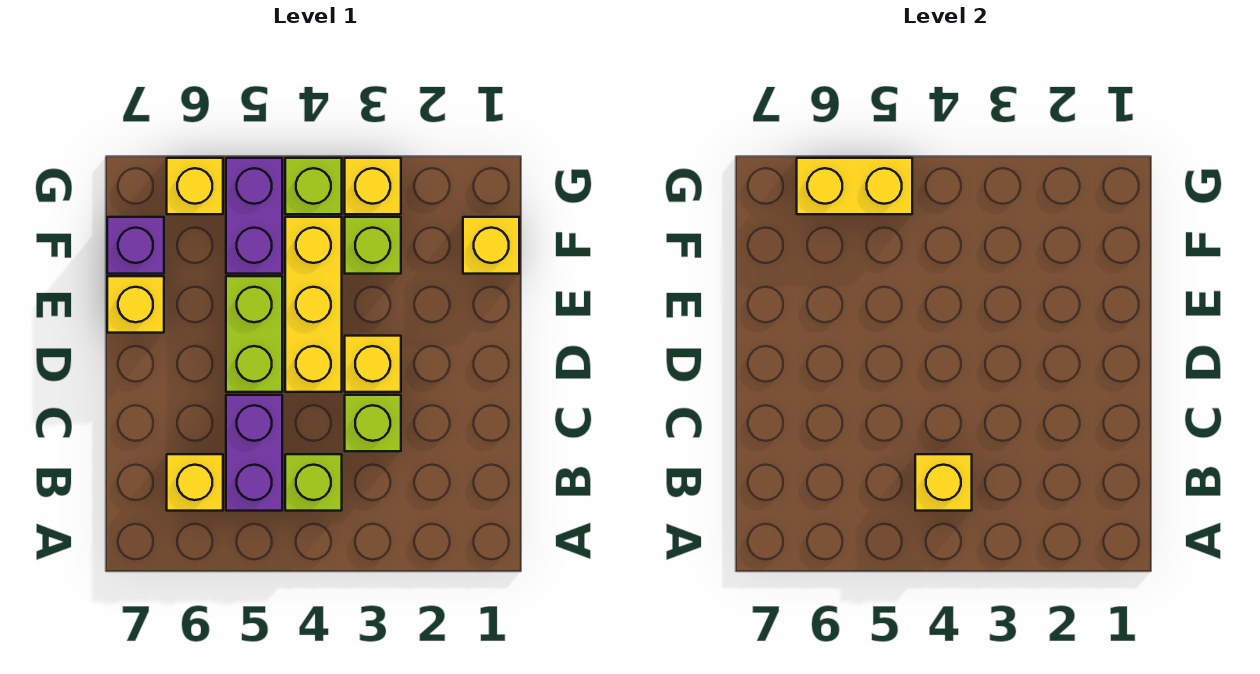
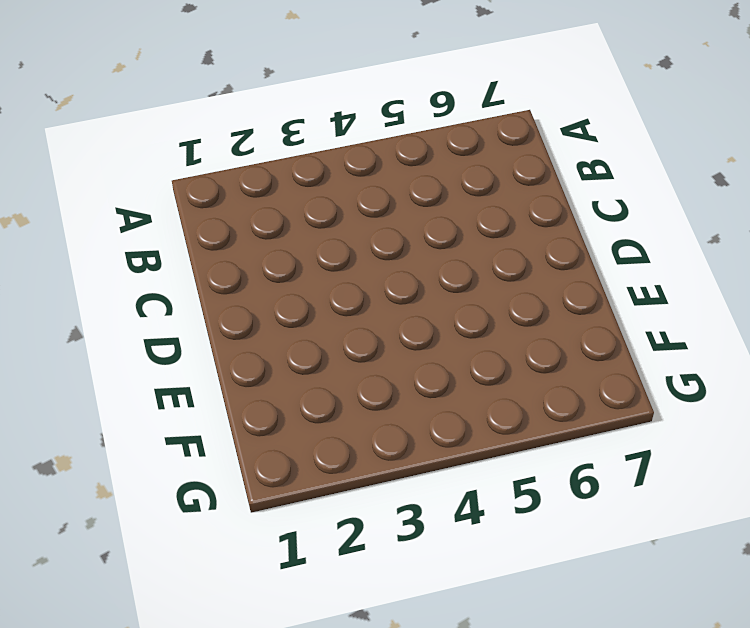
none -> lime 1x1 brick [285,454,342,511]
none -> purple 1x2 brick [226,395,282,511]
none -> yellow 1x1 brick [167,454,223,511]

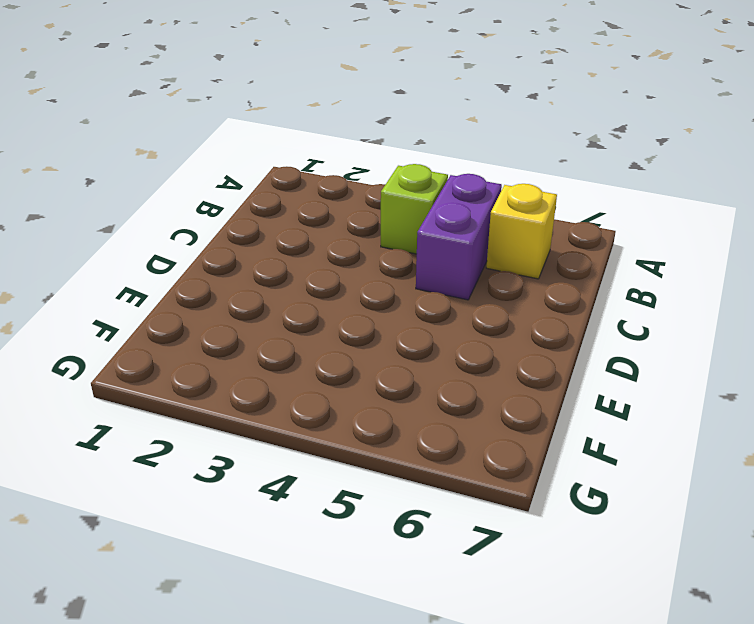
none -> lime 1x1 brick [345,395,401,451]
none -> yellow 1x1 brick [345,336,401,392]
none -> yellow 1x3 brick [285,217,342,392]

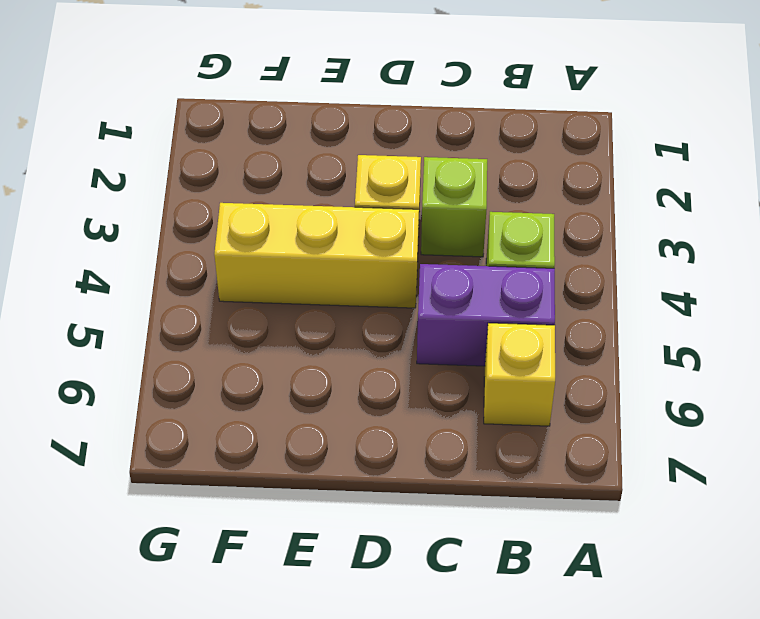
none -> lime 1x2 brick [226,276,282,392]
none -> yellow 1x1 brick [107,276,164,333]
none -> yellow 1x1 brick [463,217,519,274]

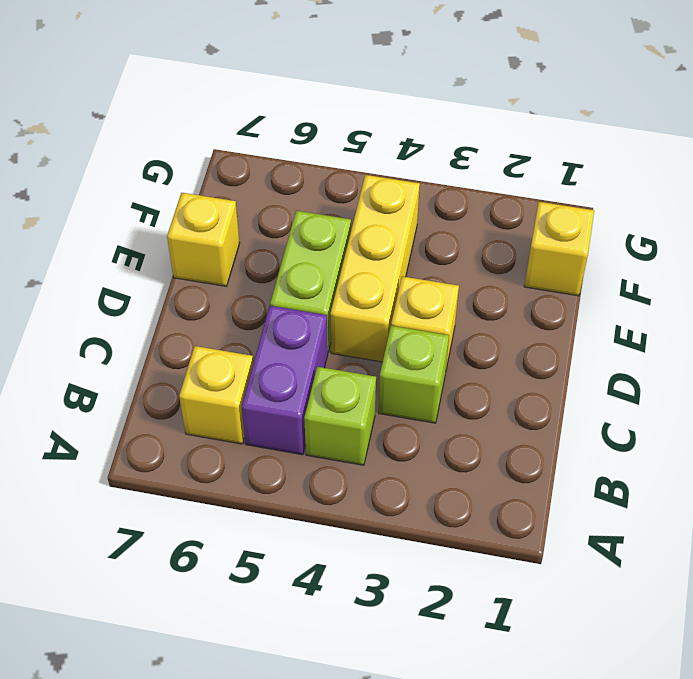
none -> lime 1x1 brick [345,217,401,274]
none -> purple 1x2 brick [226,158,282,274]
none -> purple 1x1 brick [107,217,164,274]

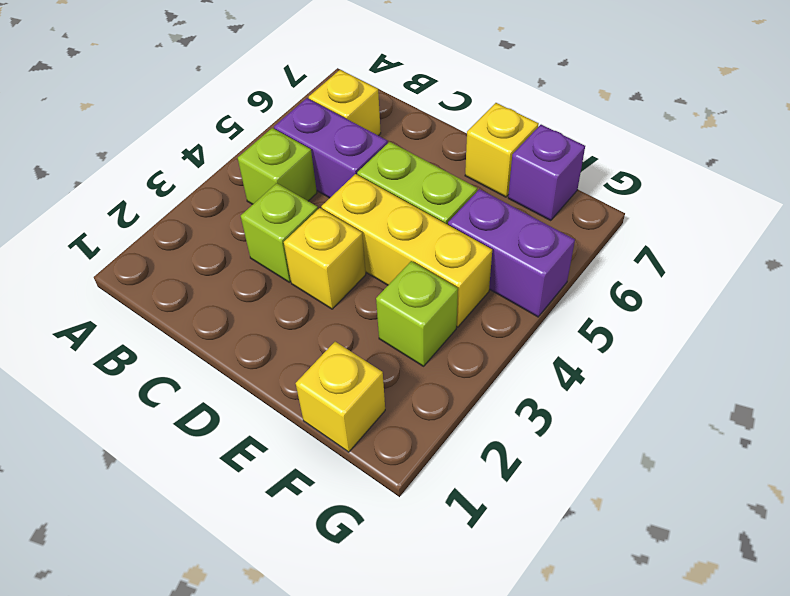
none -> yellow 1x1 brick [345,158,401,214]
none -> lime 1x1 brick [285,158,342,214]
none -> yellow 1x1 brick [167,158,223,214]

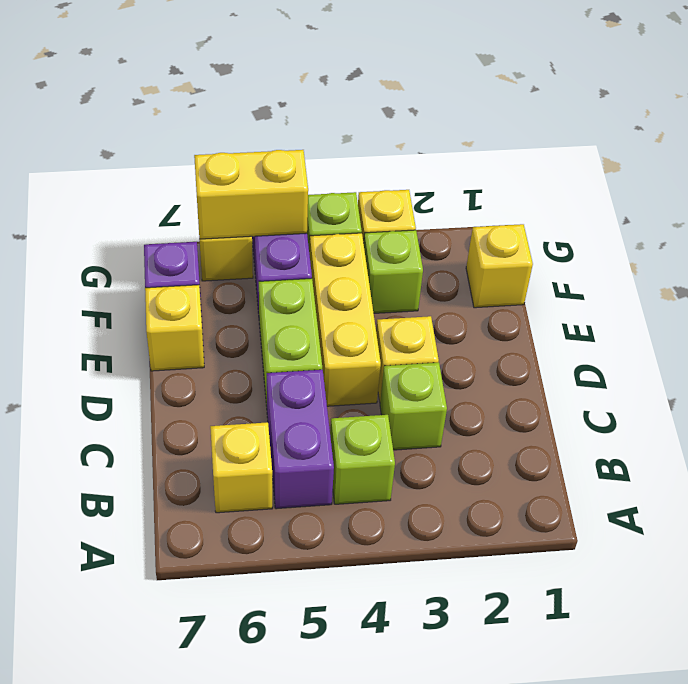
none -> yellow 1x1 brick [915,454,972,511]

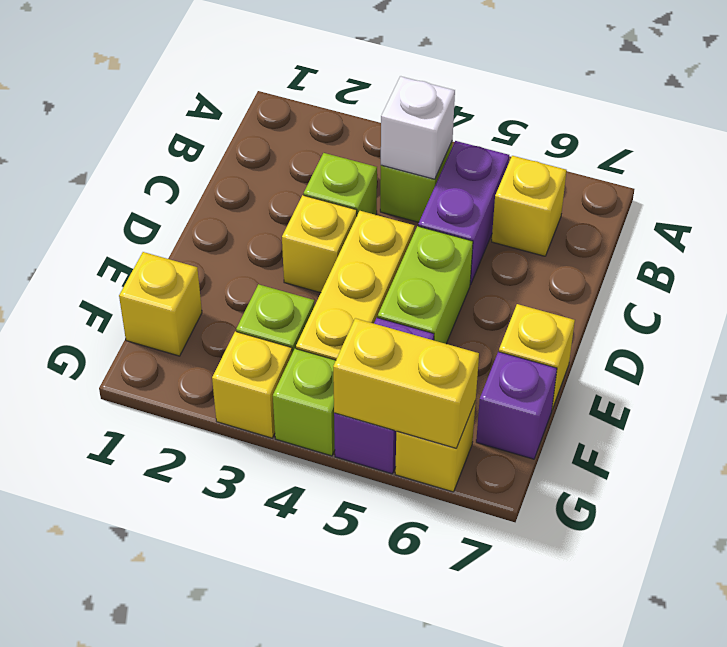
white 1x1 brick [381,76,455,179] -> yellow 1x1 brick [915,454,972,511]

